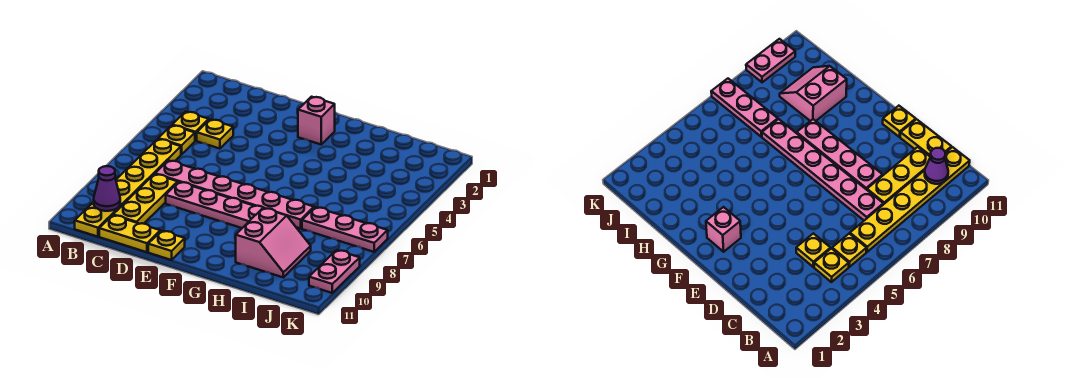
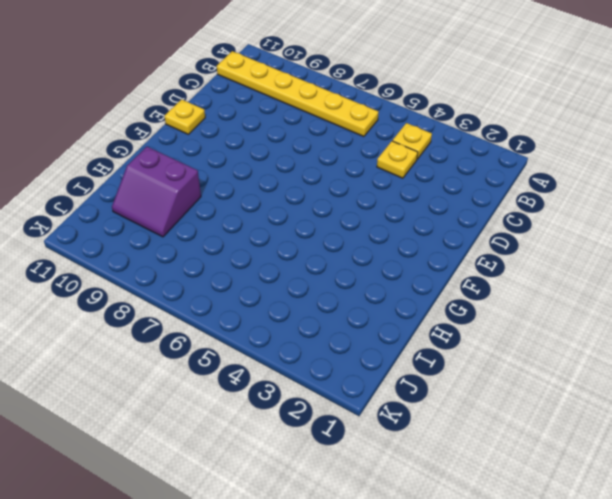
purple 2x2 slope [112,147,201,237] -> pink 2x2 slope [236,208,311,277]
none -> yellow 1x1 plate [158,125,195,155]
none -> pink 1x6 plate [155,160,314,229]
none -> yellow 1x3 plate [113,174,178,224]

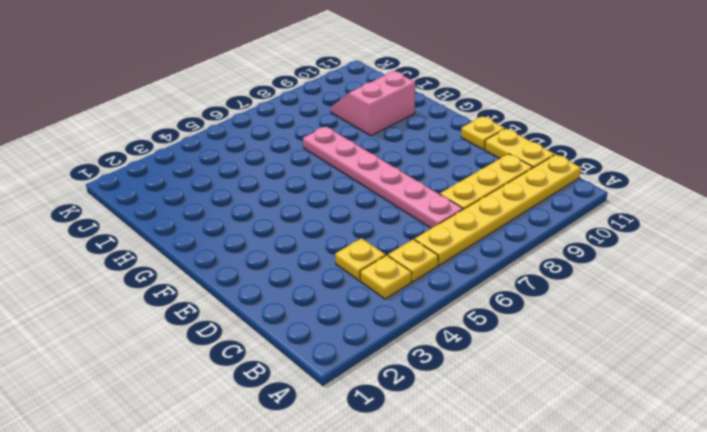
none -> pink 1x4 plate [166,182,264,228]
none -> pink 1x1 brick [298,97,335,144]
none -> pink 1x3 plate [302,207,388,252]

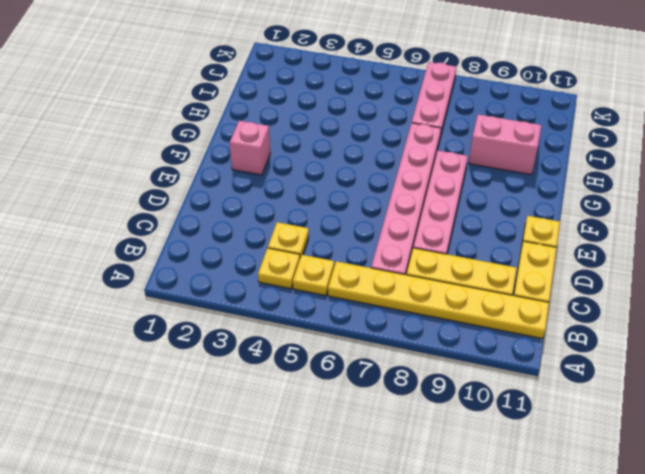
none -> pink 1x2 plate [309,250,360,293]
none -> purple 1x1 cone [94,166,120,211]

